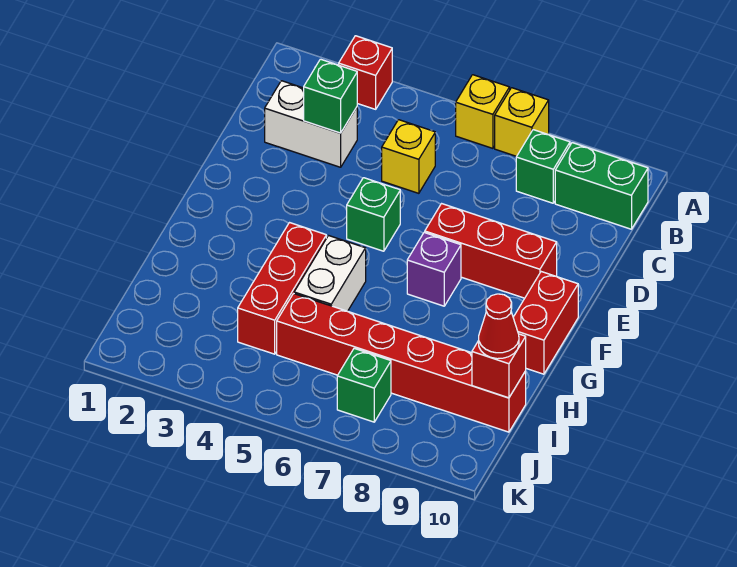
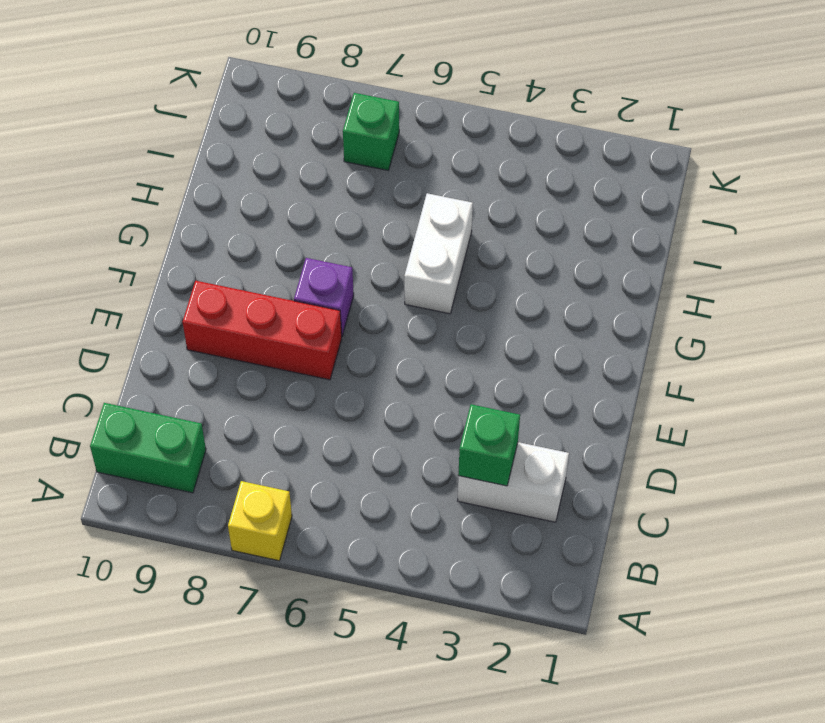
none -> red 1x1 brick [339,36,392,109]
none -> yellow 1x1 brick [456,75,510,148]
none -> green 1x1 brick [516,130,570,203]

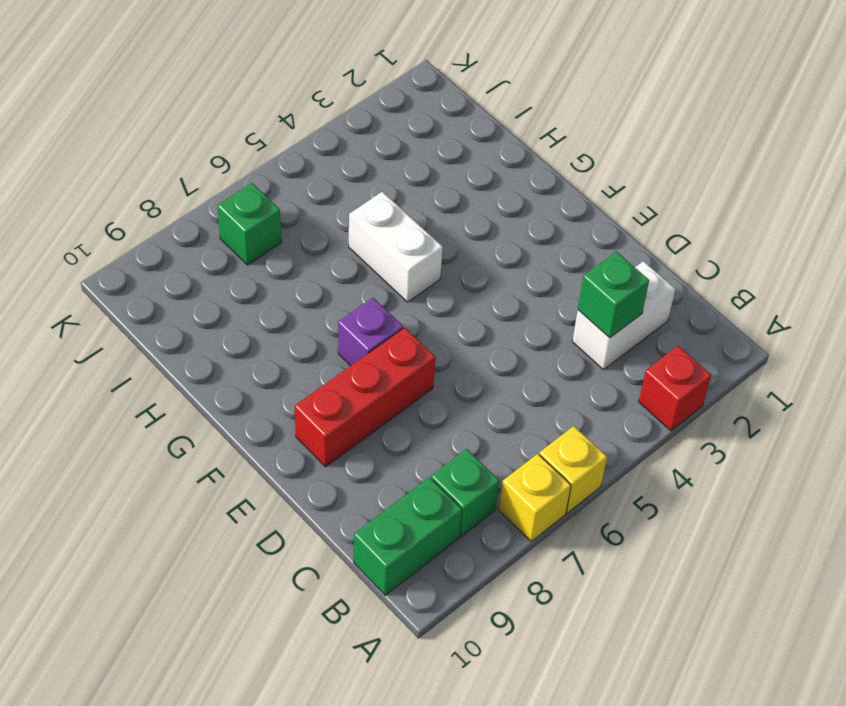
none -> yellow 1x1 brick [382,120,435,193]
none -> green 1x1 brick [347,178,400,251]
none -> red 1x2 brick [513,272,578,374]

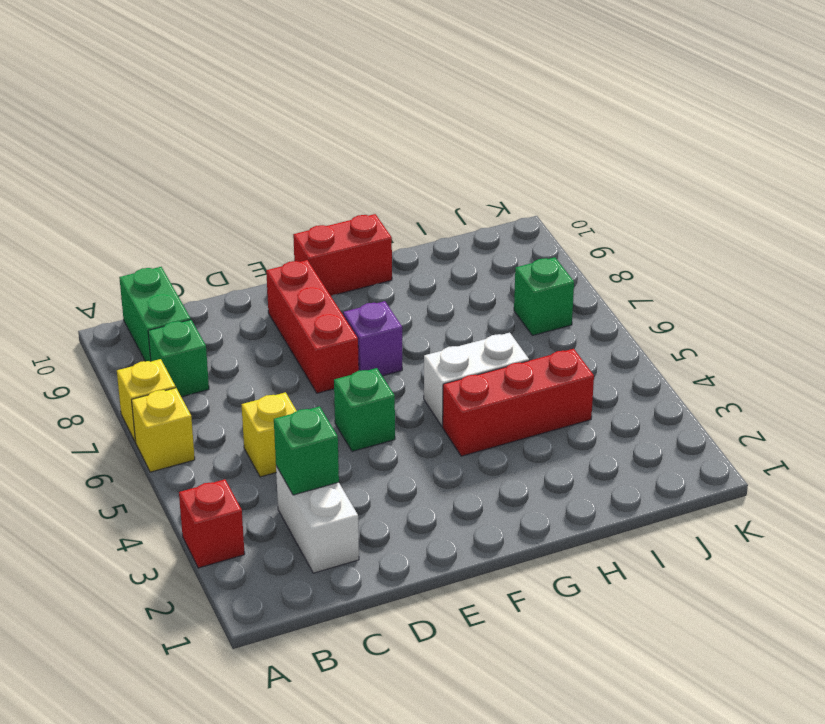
none -> red 1x6 brick [277,294,526,432]
none -> red 1x1 brick [472,334,526,398]
none -> red 1x1 cone [479,294,519,359]

